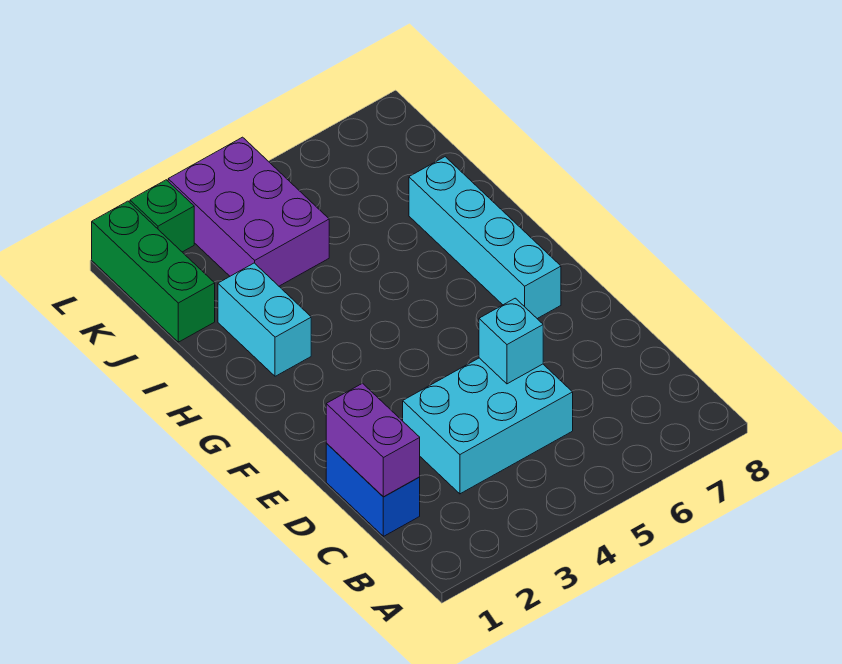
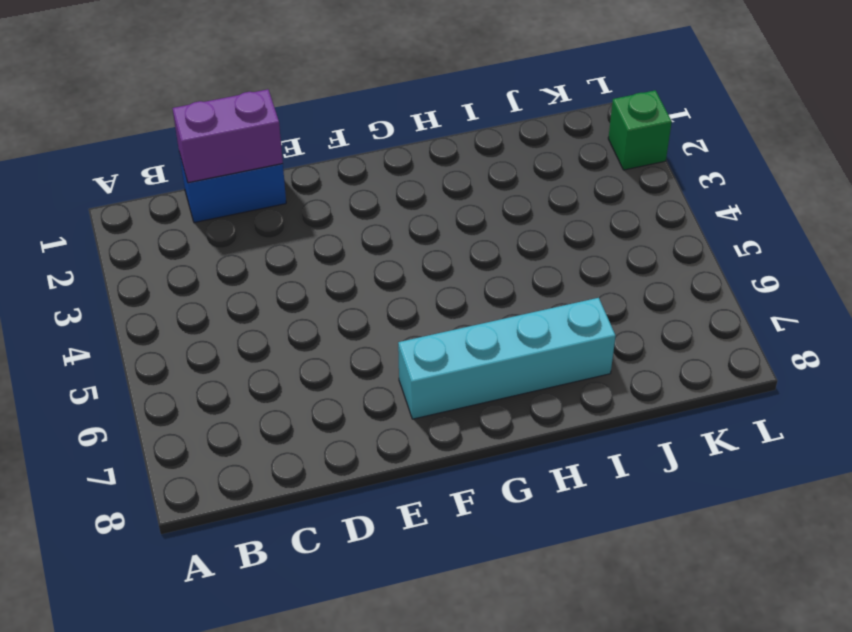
none -> cyan 2x3 brick [403,358,573,494]
none -> cyan 1x2 brick [218,263,311,376]

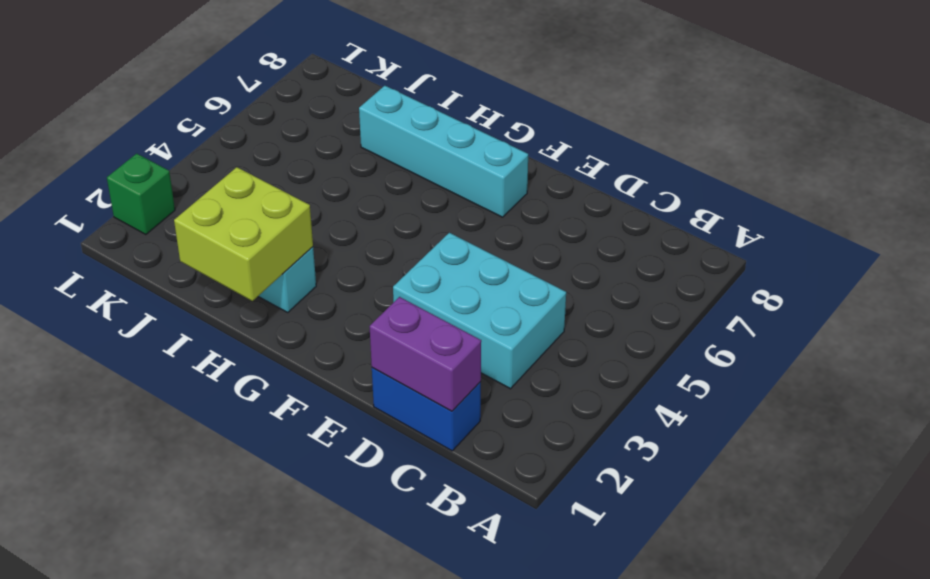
cyan 2x3 brick [393,233,566,389] -> cyan 2x3 brick turned to [403,358,573,494]
lime 2x2 brick [174,167,313,301] -> none
none -> green 1x3 brick [92,201,215,342]
none -> purple 2x3 brick [168,137,329,286]

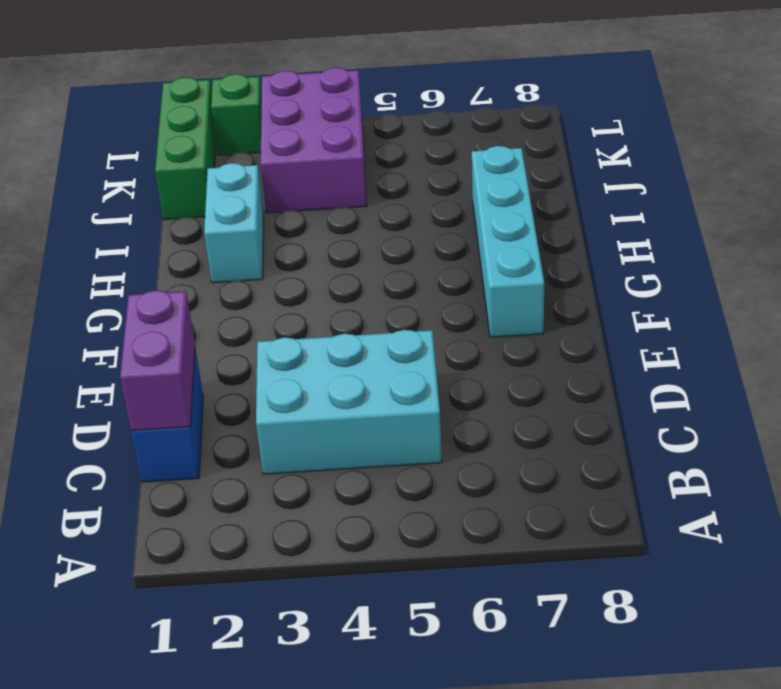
none -> cyan 1x1 brick [479,298,543,384]

